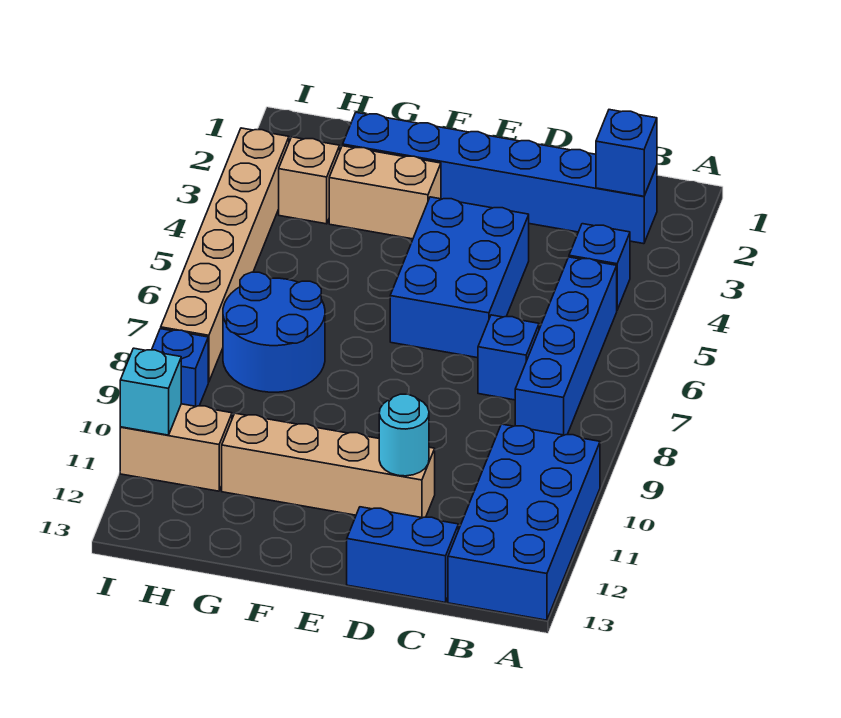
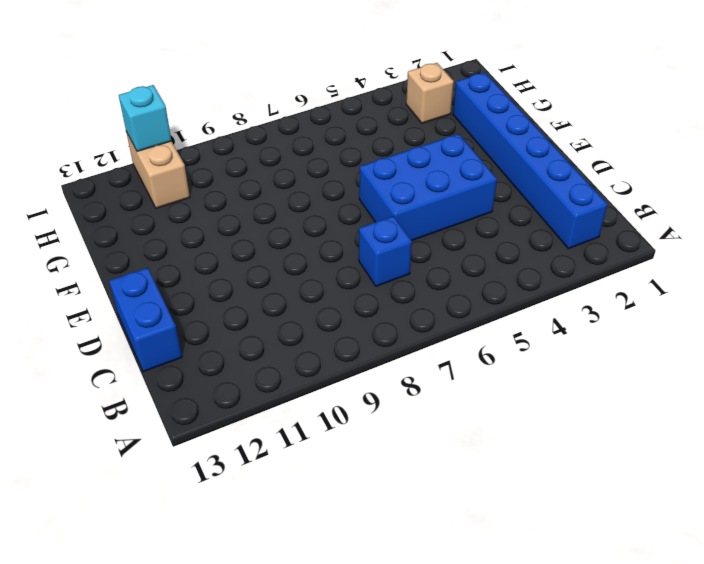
none -> blue 2x4 brick [448,424,600,620]
none -> blue 1x1 brick [569,224,630,310]
none -> blue 1x4 brick [515,257,617,435]

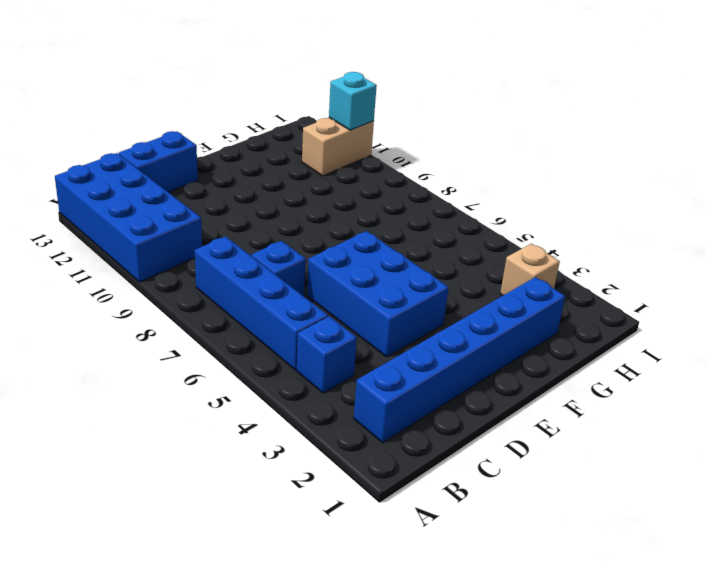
none -> tan 1x4 brick [222,413,435,518]
none -> tan 1x2 brick [329,146,441,239]
none -> blue 2x2 round brick [223,272,325,392]

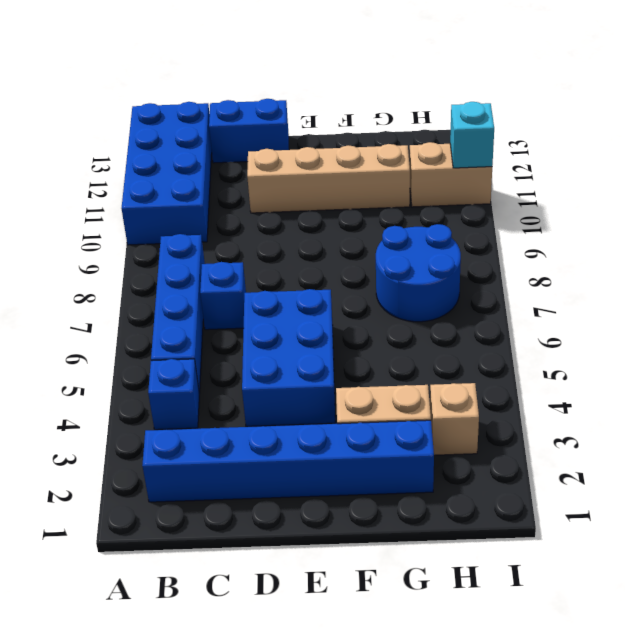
none -> tan 1x6 brick [161,128,289,382]
none -> blue 1x1 brick [152,329,208,407]
none -> blue 1x1 brick [596,110,657,196]

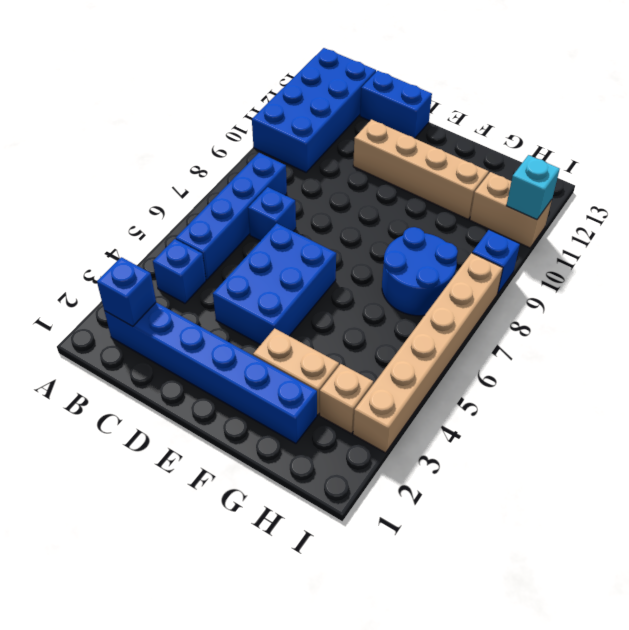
none -> cyan 1x1 round brick [379,394,429,476]

